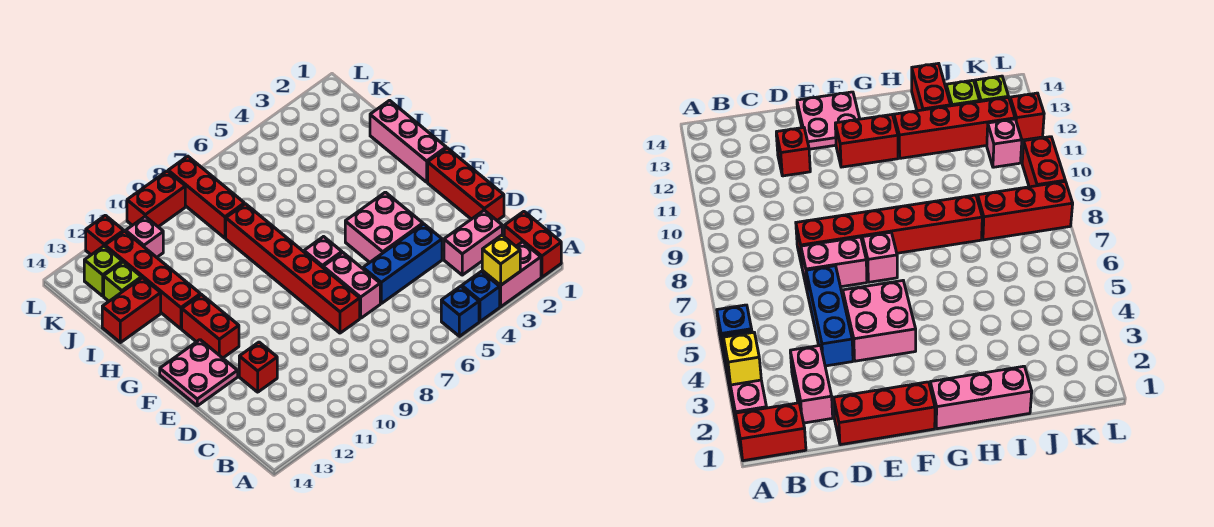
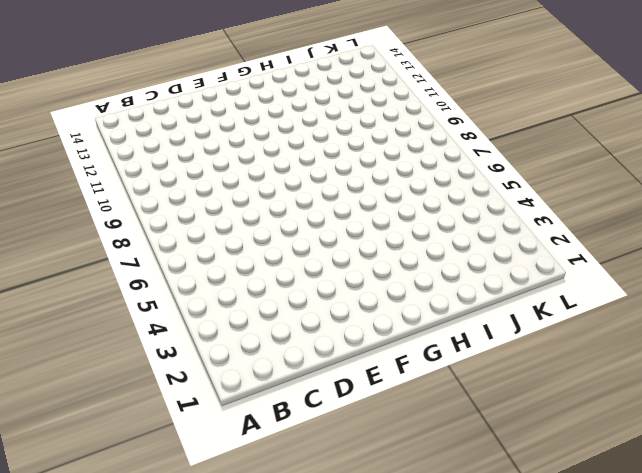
none -> red 1x2 brick [504,212,561,277]
none -> pink 1x2 brick [482,242,541,307]
none -> blue 1x1 brick [462,271,500,322]

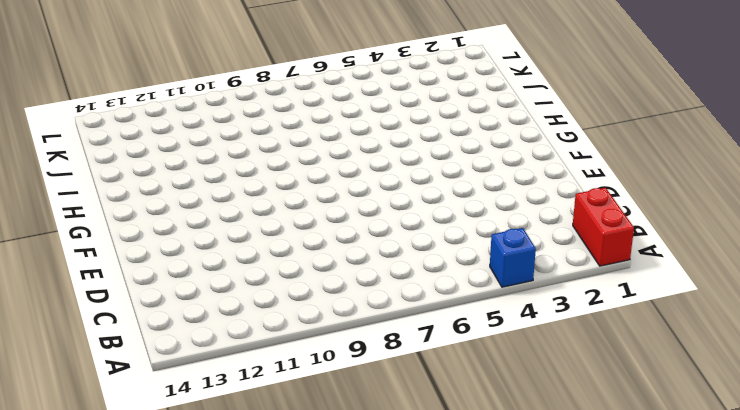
none -> pink 1x2 brick [482,242,541,307]
none -> blue 1x1 brick [441,286,479,336]
none -> pink 1x2 brick [444,210,502,275]

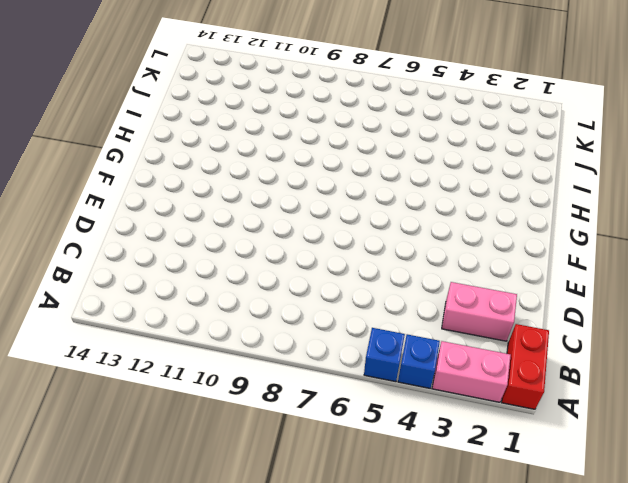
none -> red 1x3 brick [428,148,504,220]
none -> blue 1x3 brick [363,224,442,303]
none -> pink 1x2 brick [323,252,380,318]

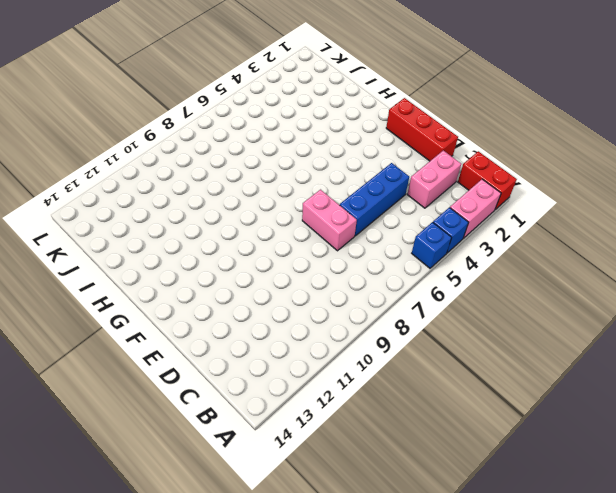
none -> red 1x6 brick [226,204,360,333]
none -> red 1x1 brick [239,342,277,392]
none -> pink 2x2 brick [345,192,423,262]

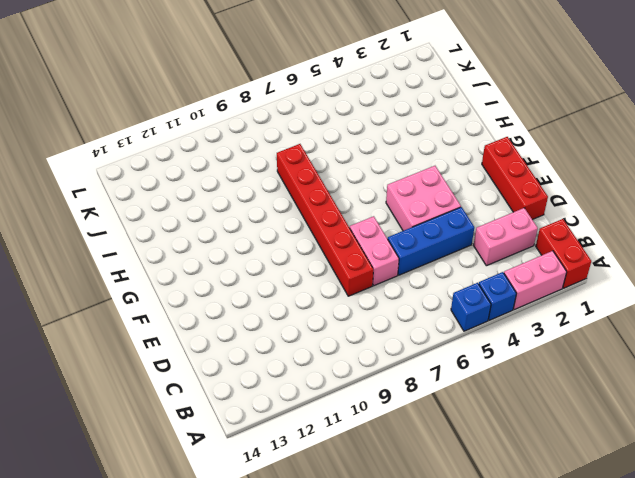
none -> red 1x1 brick [239,342,277,392]
none -> pink 2x2 plate [160,340,238,406]
none -> pink 1x1 brick [304,237,342,267]

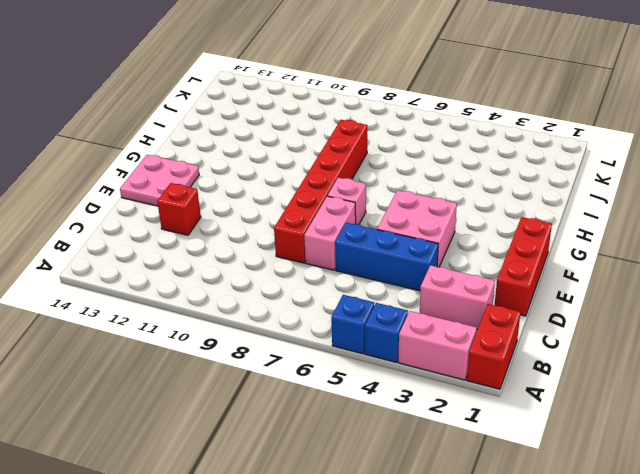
none -> red 1x2 brick [182,295,239,358]
none -> pink 1x3 brick [370,100,446,182]
none -> red 1x4 brick [105,231,200,329]

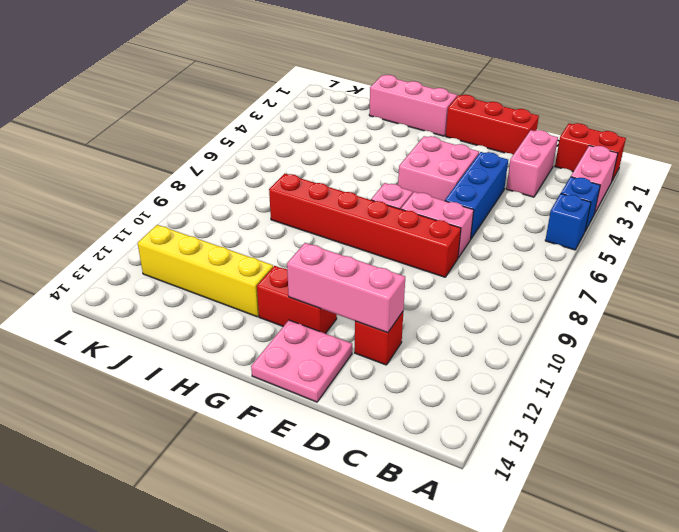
pink 1x3 brick [287,243,405,333] -> none
yellow 1x4 brick [138,225,273,317] -> red 1x4 brick [105,231,200,329]
none -> red 1x2 brick [102,278,161,343]
none -> red 1x3 brick [168,156,244,238]
none -> lime 1x1 brick [104,262,142,301]

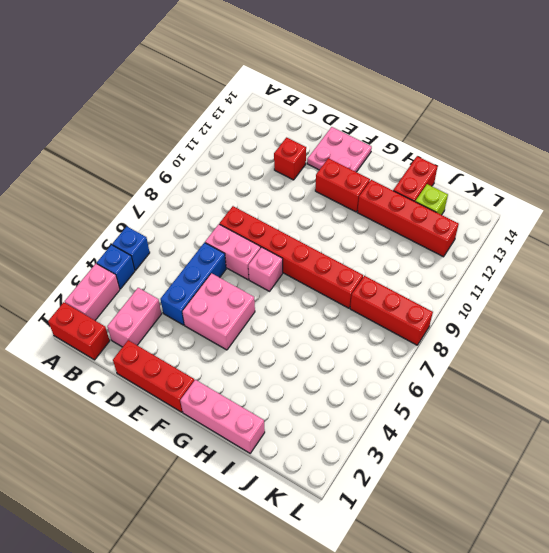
none -> pink 1x1 brick [126,216,163,257]
none -> lime 1x1 brick [84,246,122,296]
none -> red 1x2 brick [127,171,185,227]

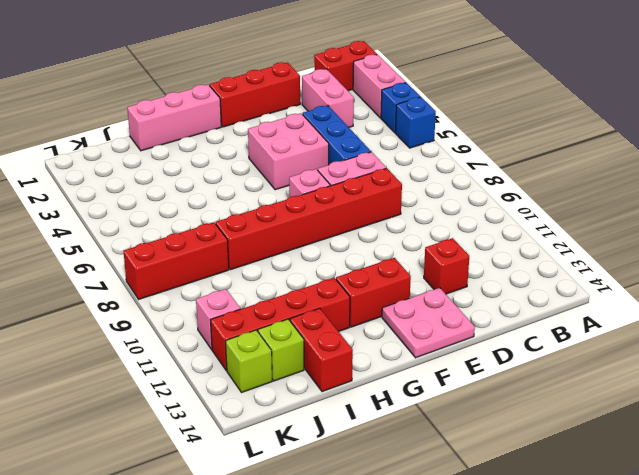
none -> red 1x2 brick [127,171,185,227]
none -> red 1x1 brick [86,215,124,255]
none -> yellow 1x1 brick [482,235,520,285]

